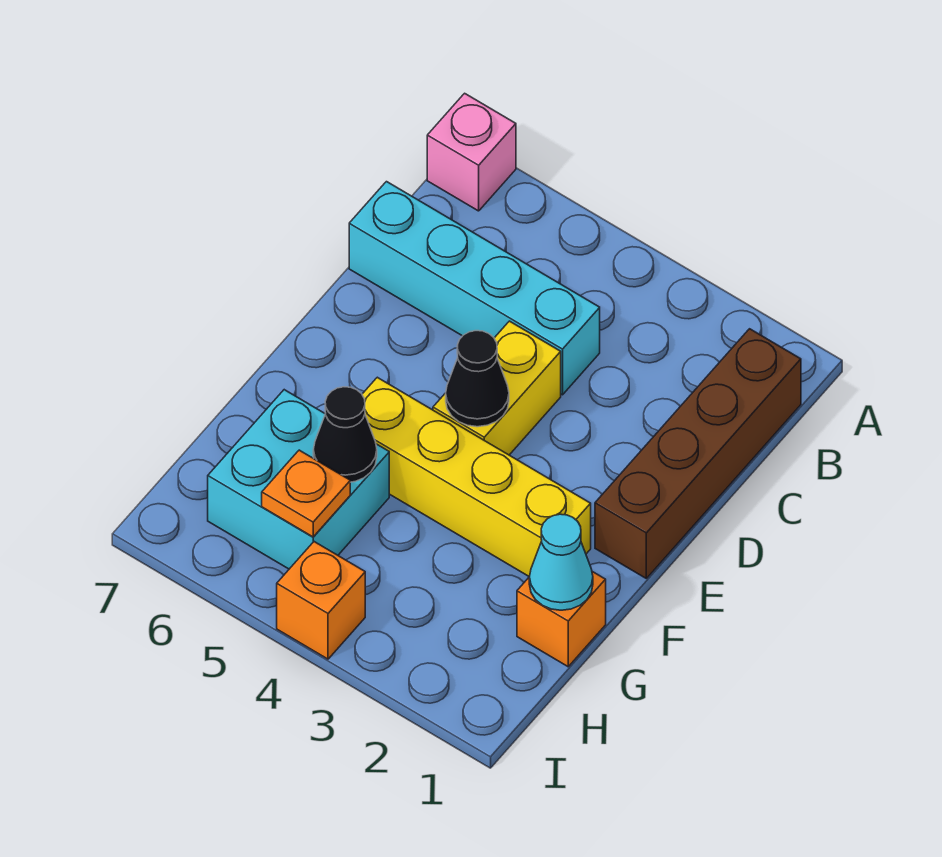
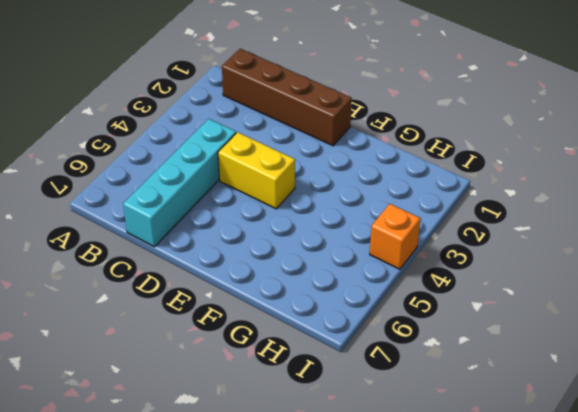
none -> pink 1x1 brick [427,93,516,211]
none -> yellow 1x4 brick [362,377,591,577]
none -> orange 1x1 brick [517,572,606,667]

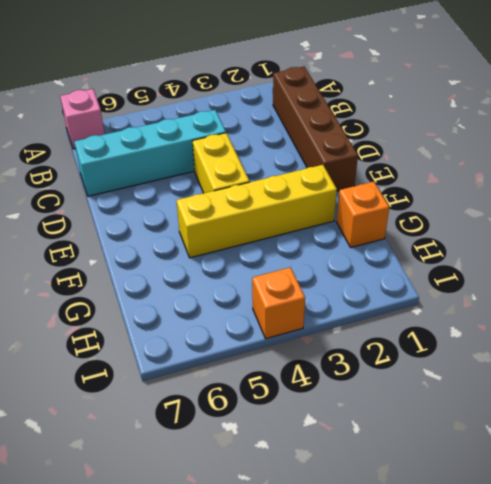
none -> cyan 2x2 brick [208,390,389,569]
none -> black 1x1 cone [446,331,509,427]
none -> cyan 1x1 cone [529,514,593,610]

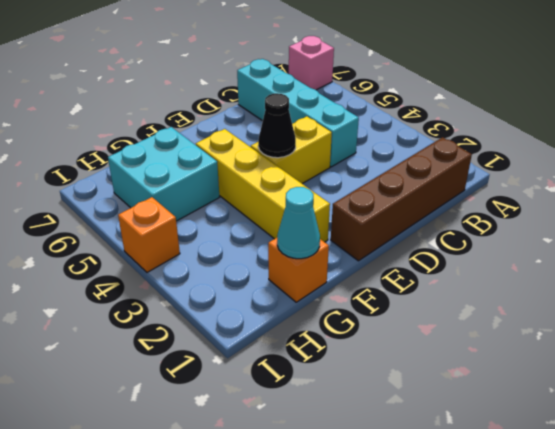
none -> black 1x1 cone [313,387,377,482]
none -> orange 1x1 plate [262,450,350,537]

